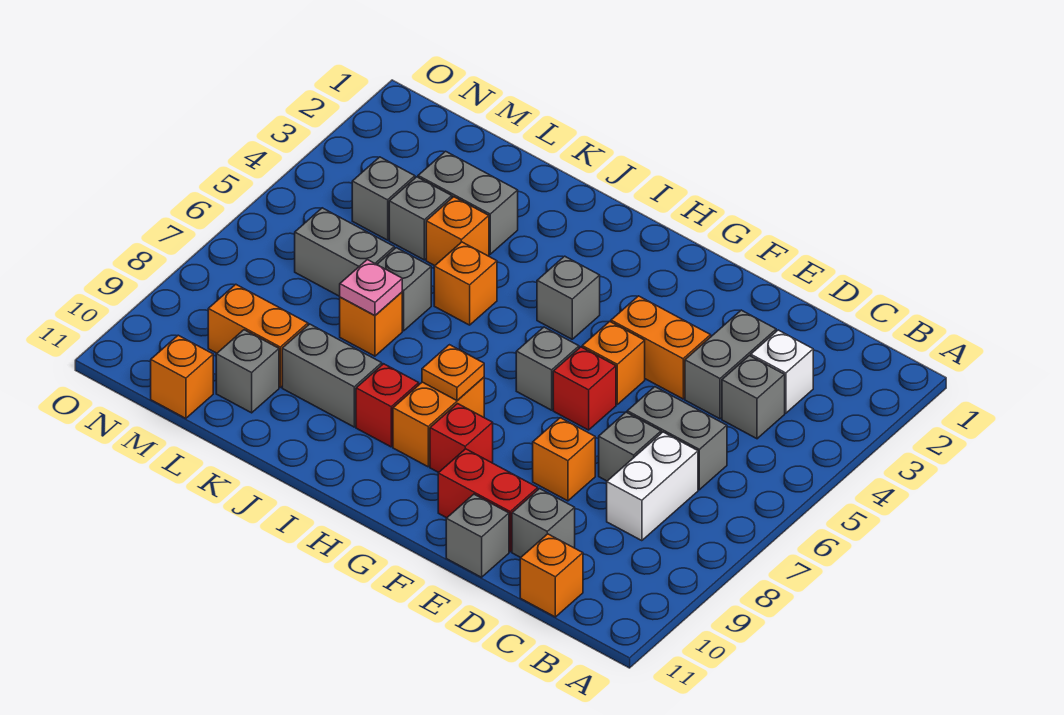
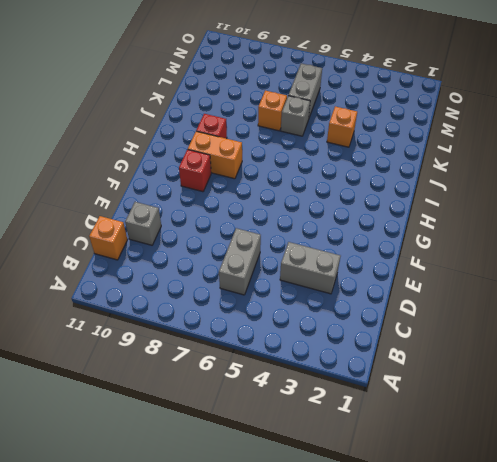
none -> white 1x1 brick [751,330,813,413]
none -> grey 1x1 brick [722,356,785,439]
none -> white 1x2 brick [607,432,698,541]
none -> grey 1x1 brick [599,412,661,481]

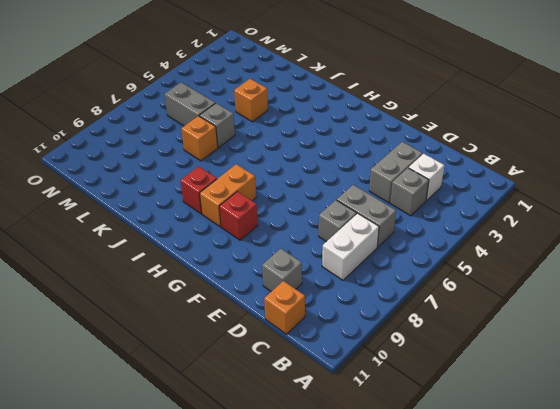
none -> orange 1x2 brick [611,296,711,399]
none -> orange 1x1 brick [533,418,595,501]
none -> red 1x2 brick [438,449,538,552]
none -> grey 1x1 brick [446,494,509,577]

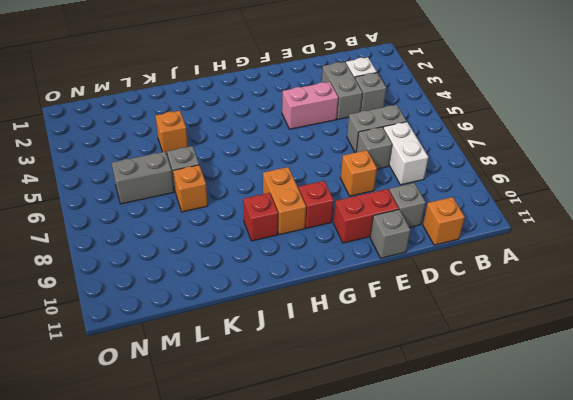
pink 1x2 brick [282,82,338,129] -> orange 1x2 brick [611,296,711,399]
none -> orange 1x1 brick [582,321,645,404]
none -> red 1x1 brick [553,347,616,430]
none -> grey 1x1 brick [516,327,579,410]
none -> grey 1x1 brick [537,256,600,339]

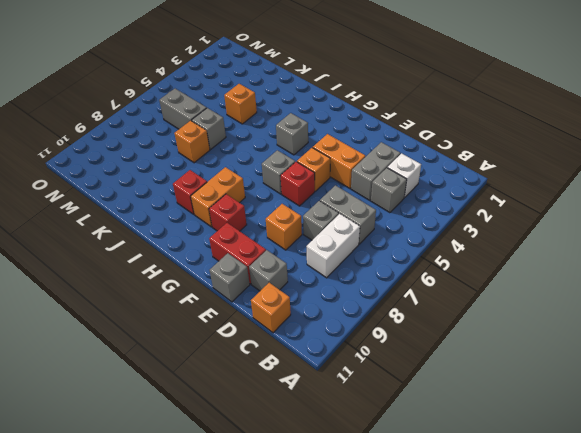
none -> orange 1x1 brick [434,242,497,325]
none -> grey 1x2 brick [282,324,382,427]
none -> grey 1x2 brick [418,151,518,254]
none -> grey 1x1 brick [389,177,452,260]

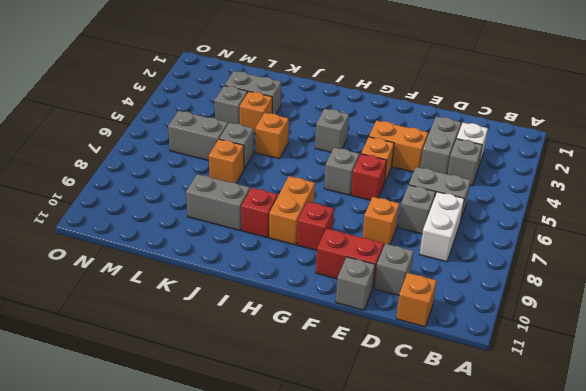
none -> orange 1x2 brick [208,284,308,387]
none -> grey 1x1 brick [216,330,279,413]
none -> grey 1x1 brick [352,157,415,240]
none -> orange 1x1 brick [151,335,213,418]

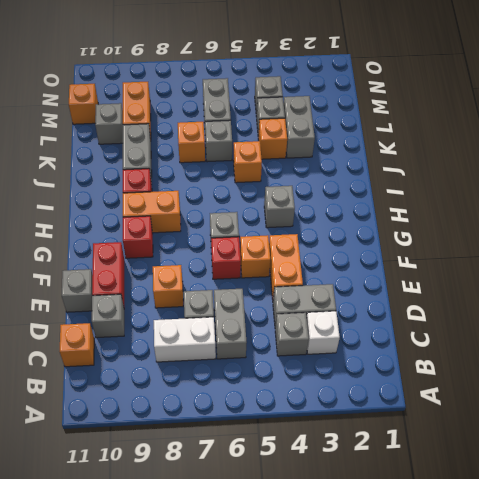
none -> orange 1x1 plate [422,345,484,400]
none -> pink 1x1 plate [340,260,402,315]

